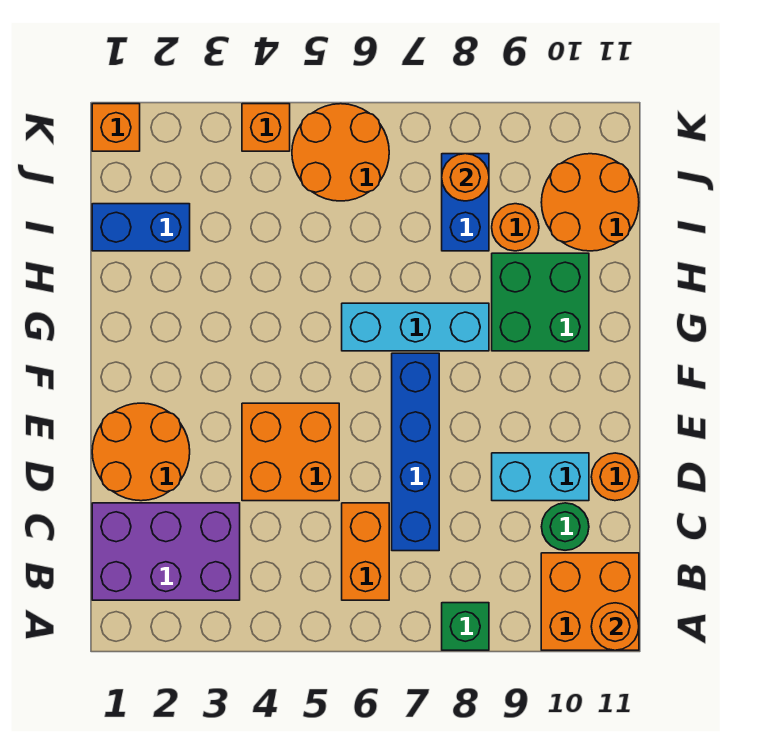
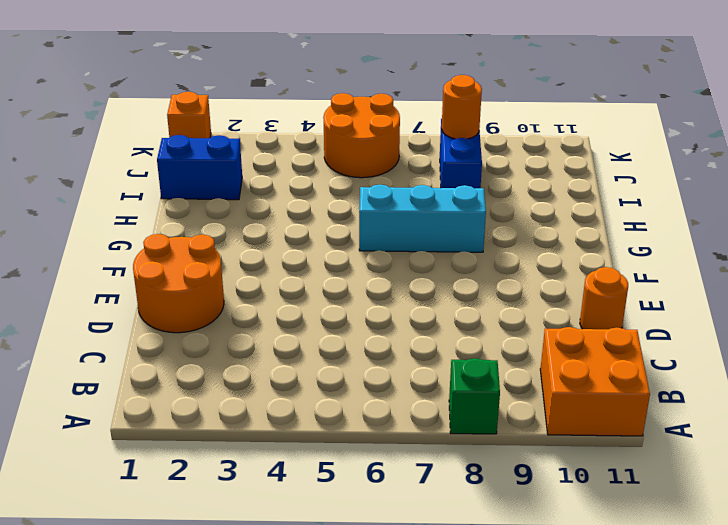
none -> purple 2x3 brick [92,503,240,600]
none -> orange 1x2 brick [342,503,389,600]
none -> blue 1x4 brick [392,353,439,551]

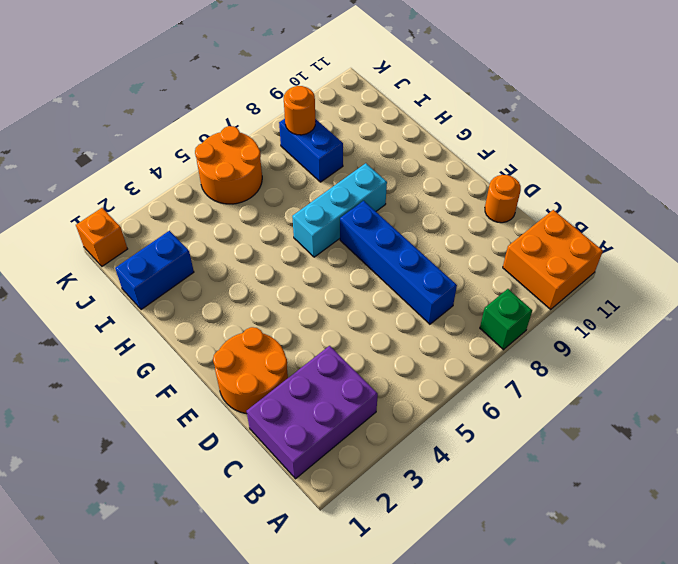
none -> orange 1x2 brick [342,503,389,600]
none -> green 1x1 round brick [541,503,589,550]
none -> orange 2x2 brick [242,403,339,501]

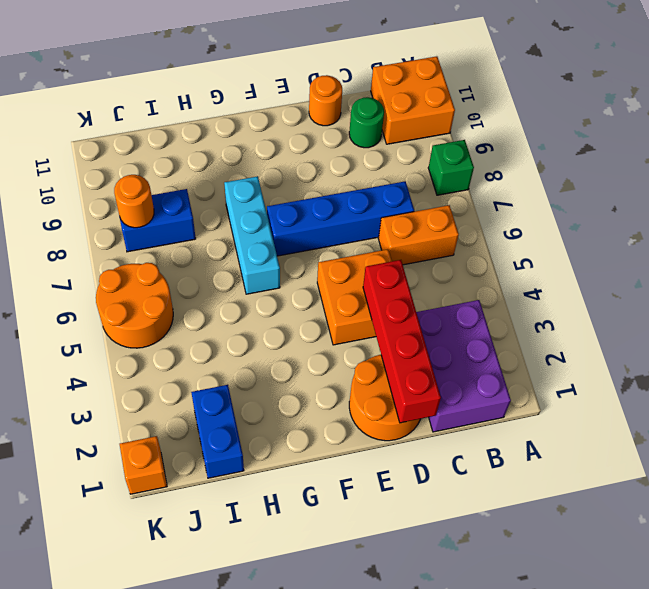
red 1x4 brick [363,260,441,423] -> none
none -> cyan 1x2 brick [492,453,589,501]
none -> green 2x2 brick [492,253,589,351]
none -> orange 1x1 round brick [492,204,539,251]

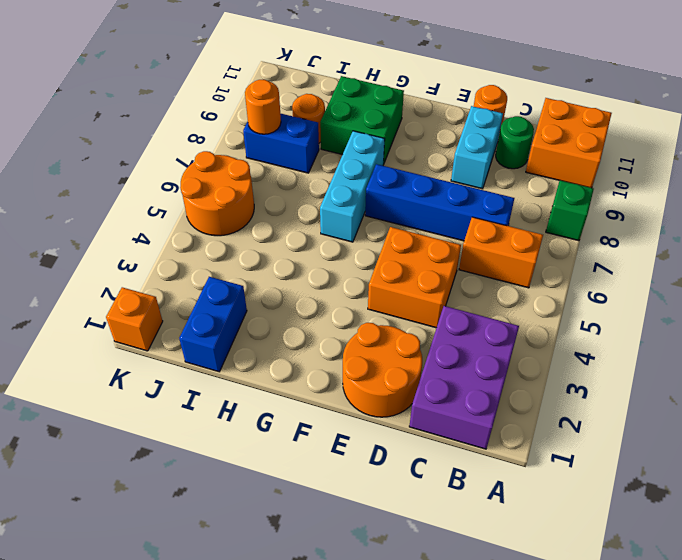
none -> orange 2x2 round brick [541,154,639,251]
none -> orange 1x1 brick [242,104,290,151]
none -> orange 1x1 round brick [591,603,639,650]

